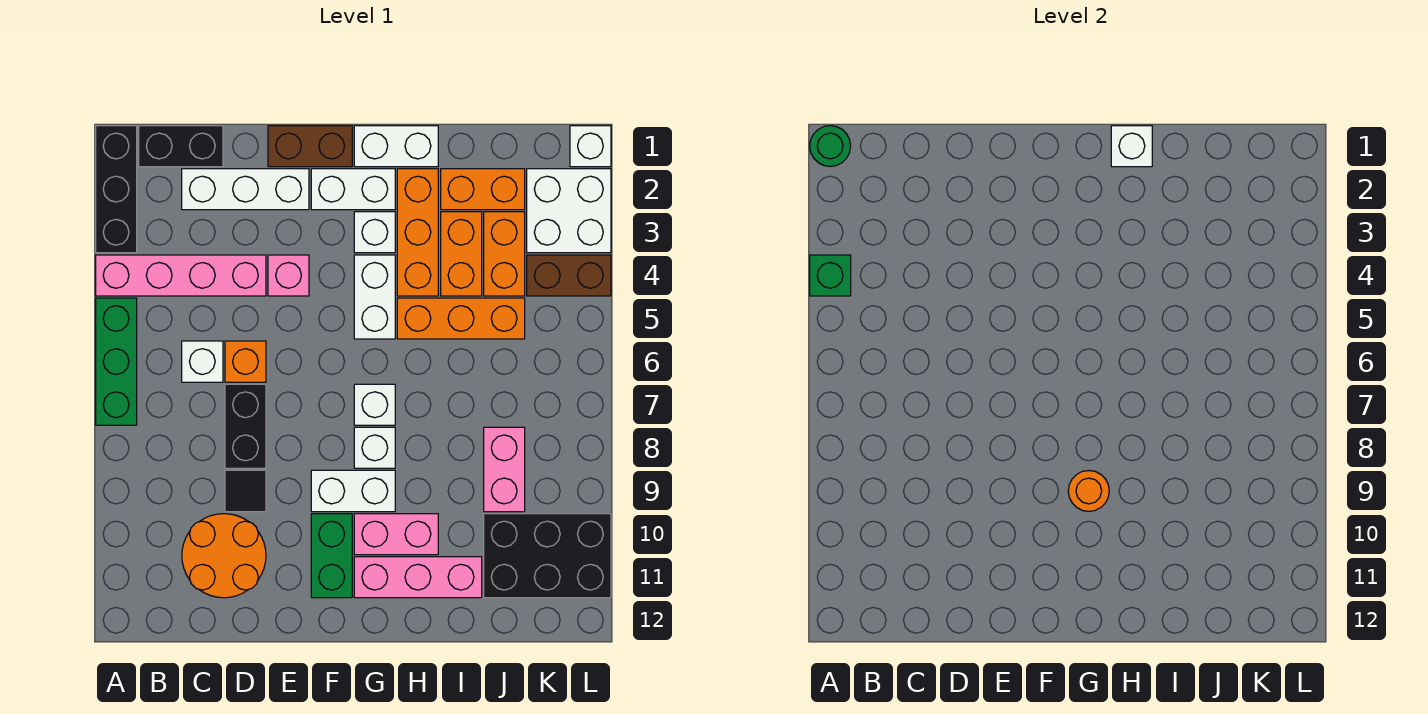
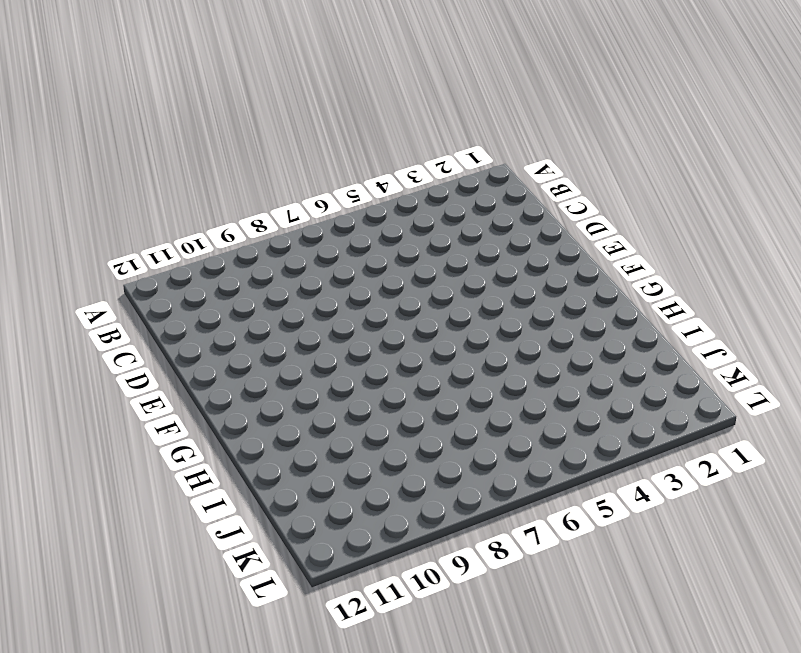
none -> black 1x3 brick [96,126,137,253]
none -> pink 1x4 brick [96,255,266,296]
none -> green 1x3 brick [96,298,137,425]
none -> black 1x2 brick [139,126,223,167]

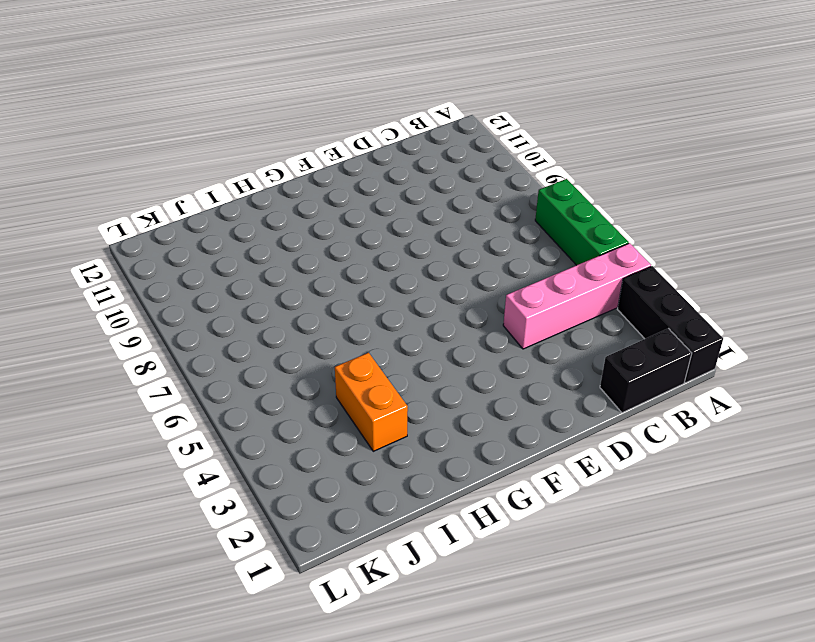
none -> white 1x3 brick [182,169,309,210]
none -> white 1x1 brick [182,341,223,382]
none -> orange 2x2 round brick [182,514,266,598]
none -> orange 1x1 brick [225,341,266,382]

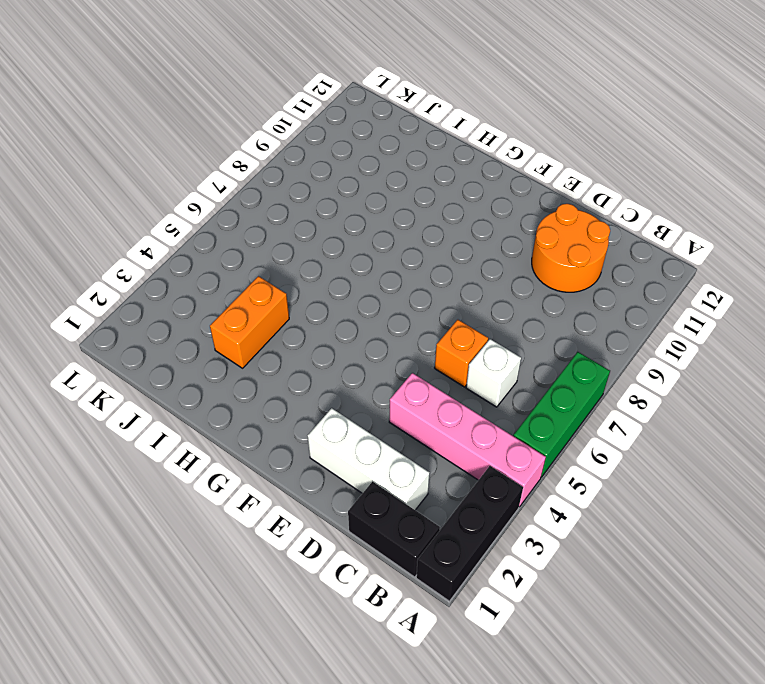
none -> black 1x2 brick [225,384,266,468]
none -> black 1x1 tile [225,470,266,512]
none -> brown 1x2 brick [268,126,352,167]
none -> pink 1x1 brick [268,255,309,296]

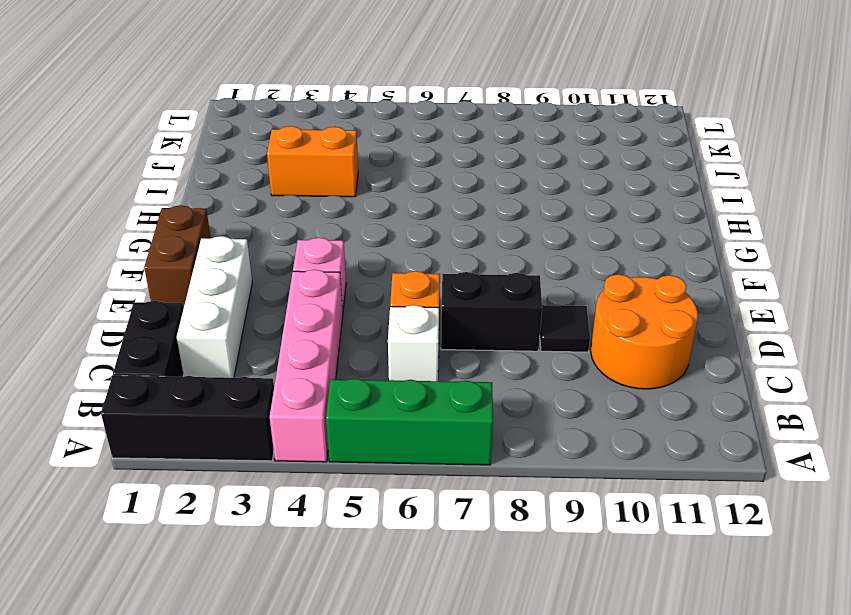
none -> white 1x2 brick [311,169,395,210]
none -> white 1x2 brick [311,470,395,512]
none -> green 1x2 brick [311,514,352,598]
none -> white 1x2 brick [354,126,438,167]

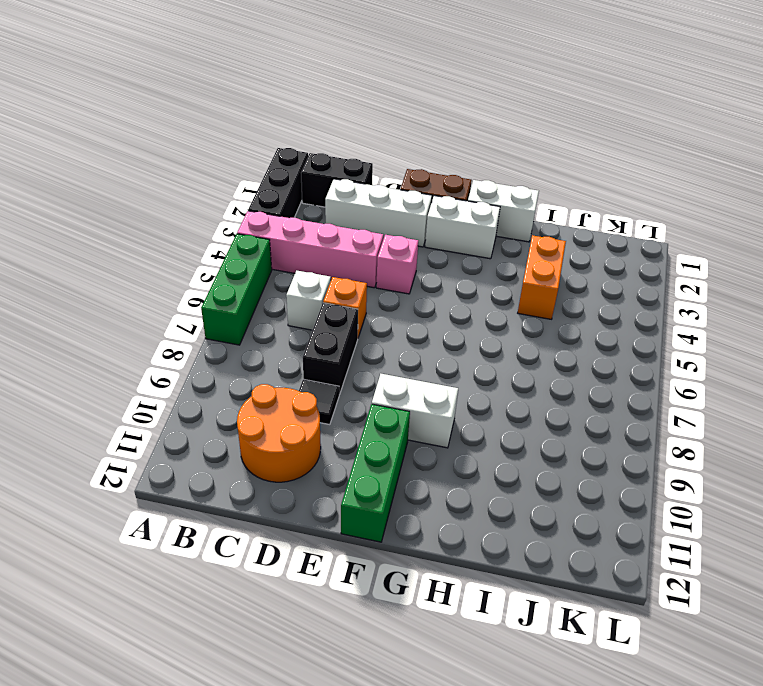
green 1x3 brick [341,404,410,542] -> green 1x2 brick [311,514,352,598]
none -> white 1x1 brick [354,212,395,253]
none -> white 1x2 brick [354,255,395,339]
none -> white 1x1 brick [354,384,395,425]
none -> white 1x1 brick [354,427,395,468]

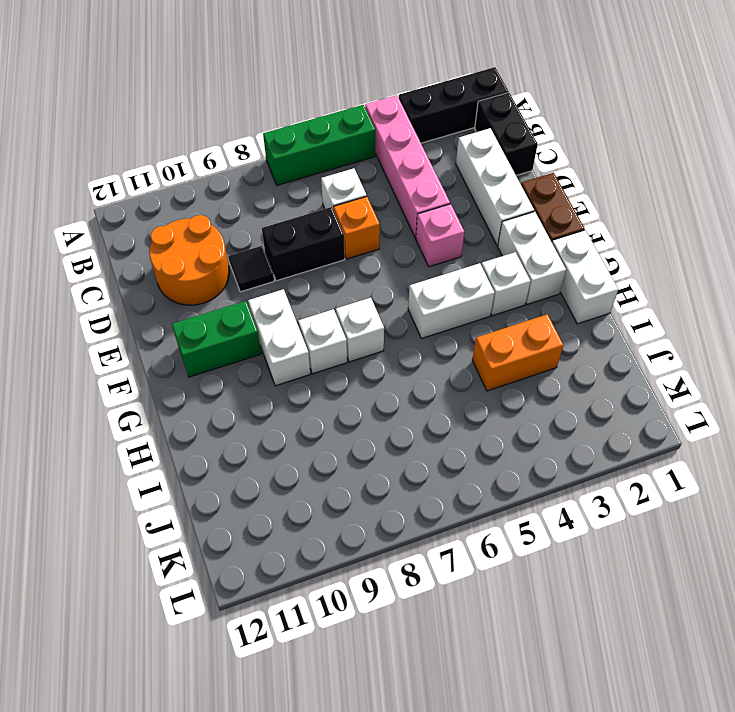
none -> pink 1x2 brick [354,514,438,555]
none -> pink 1x3 brick [354,557,482,598]
none -> orange 1x3 brick [397,169,438,296]
none -> orange 1x3 brick [397,298,525,339]

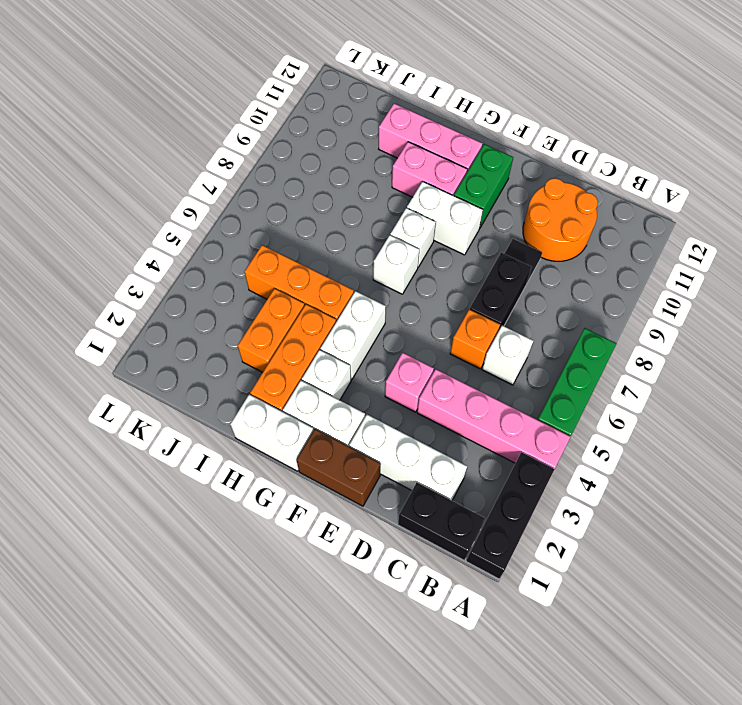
none -> orange 1x2 brick [441,169,525,210]
none -> orange 1x2 brick [484,212,525,296]
none -> pink 1x2 brick [484,427,525,512]
none -> black 2x3 brick [484,514,611,598]

